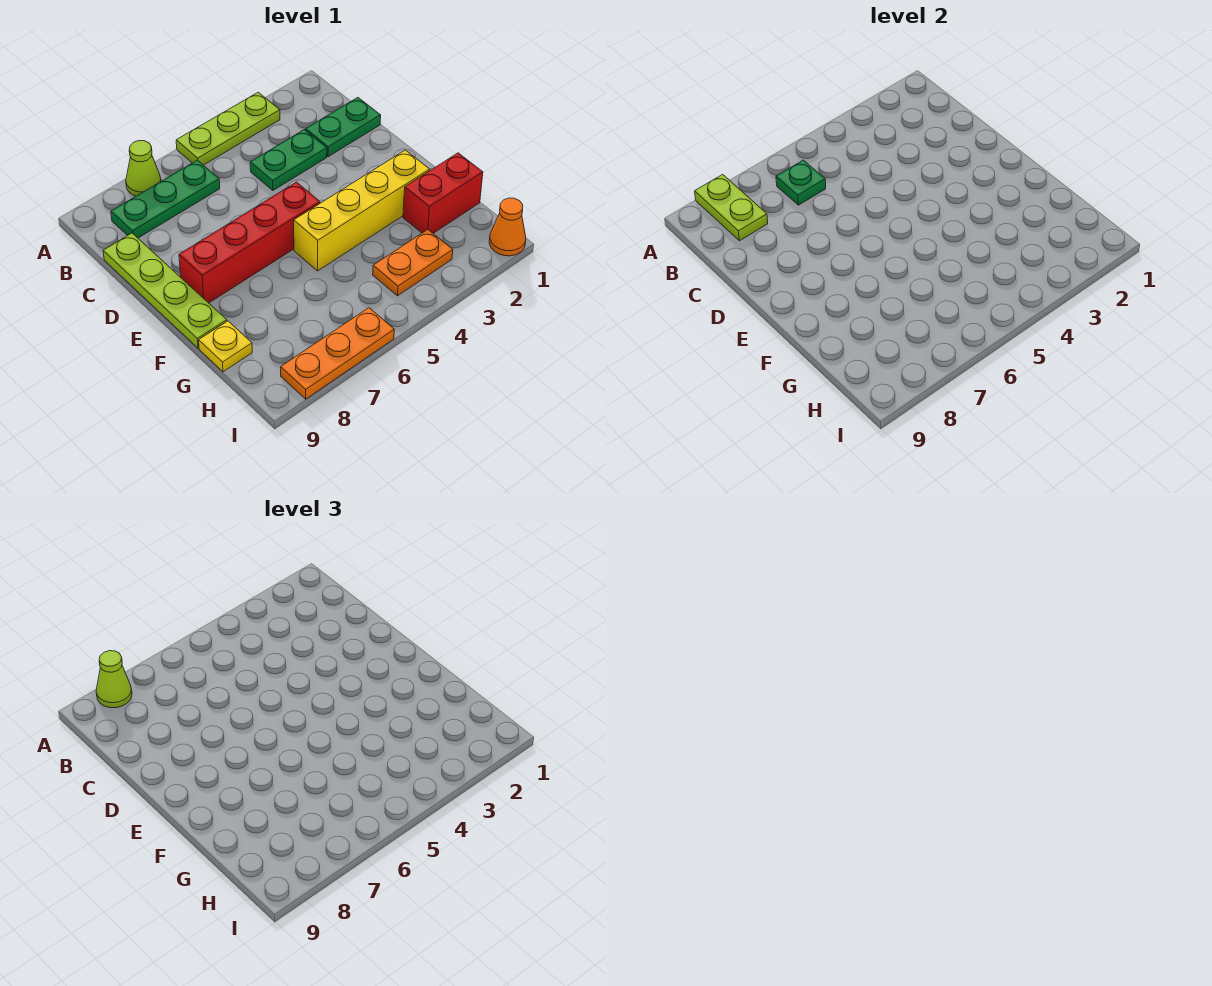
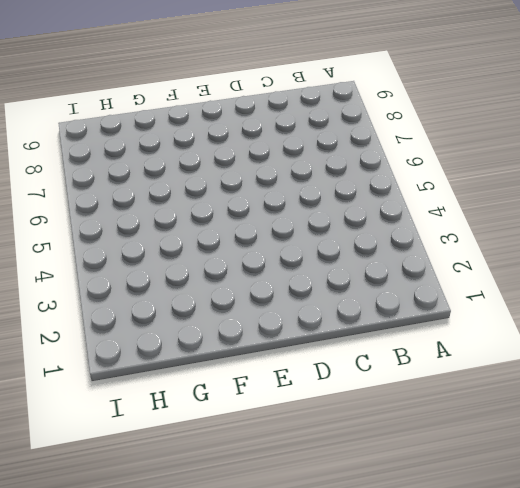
none -> lime 1x3 plate [176,92,280,165]
none -> lime 1x1 cone [126,141,161,196]
none -> green 1x3 plate [111,160,220,238]

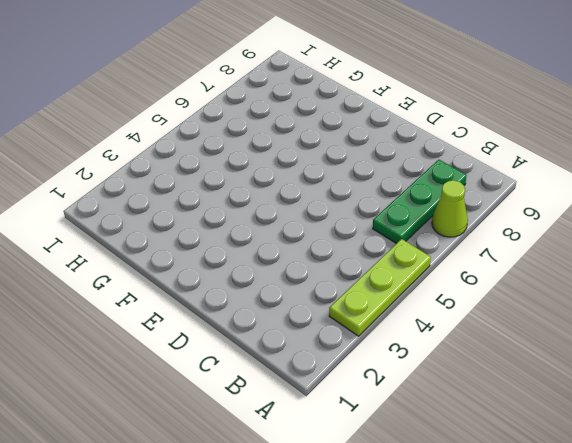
none -> green 1x2 plate [306,98,381,157]
none -> green 1x2 plate [250,130,327,190]
none -> lime 1x4 plate [103,233,227,348]

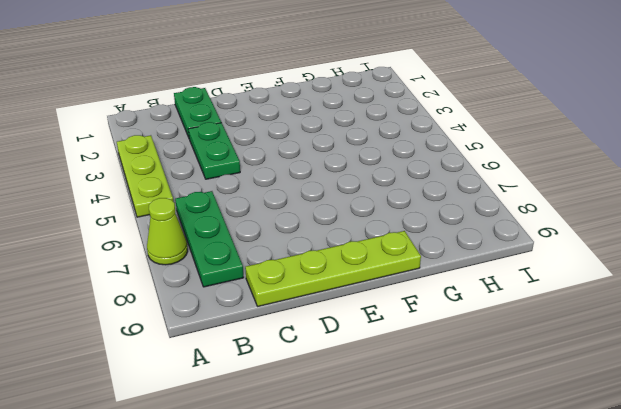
none -> red 1x4 brick [179,182,320,303]
none -> yellow 1x4 brick [294,150,430,271]
none -> red 1x2 brick [403,153,483,233]

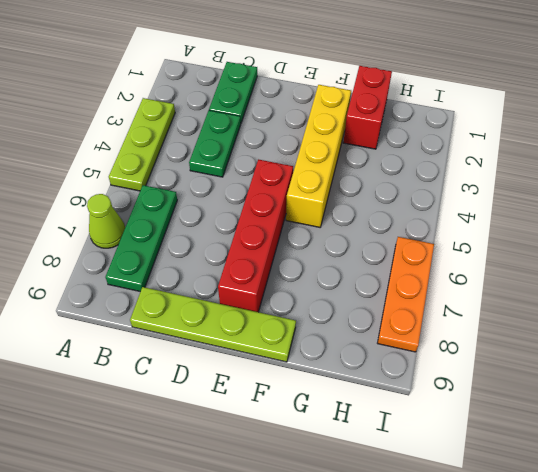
none -> yellow 1x1 plate [199,321,252,372]
none -> orange 1x2 plate [373,230,453,296]
none -> orange 1x1 cone [489,198,526,256]

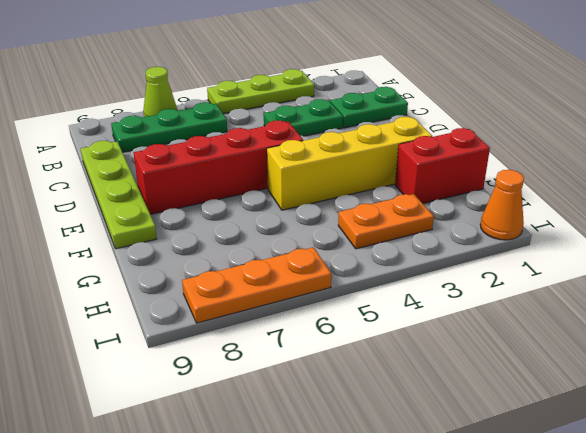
none -> yellow 1x1 plate [199,321,252,372]
none -> lime 1x2 plate [695,175,768,241]
none -> green 1x1 plate [776,160,826,205]

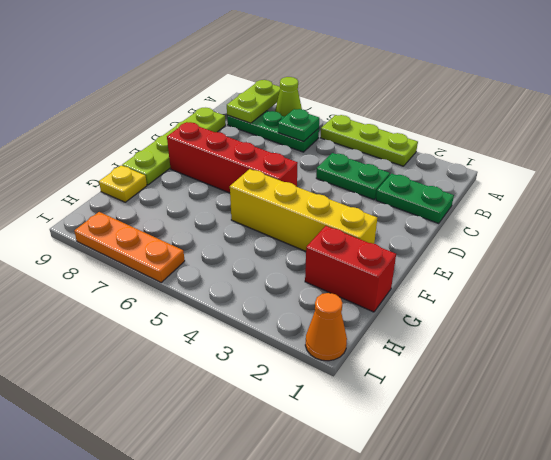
none -> orange 1x2 plate [373,230,453,296]
none -> lime 1x1 cone [96,651,132,708]

